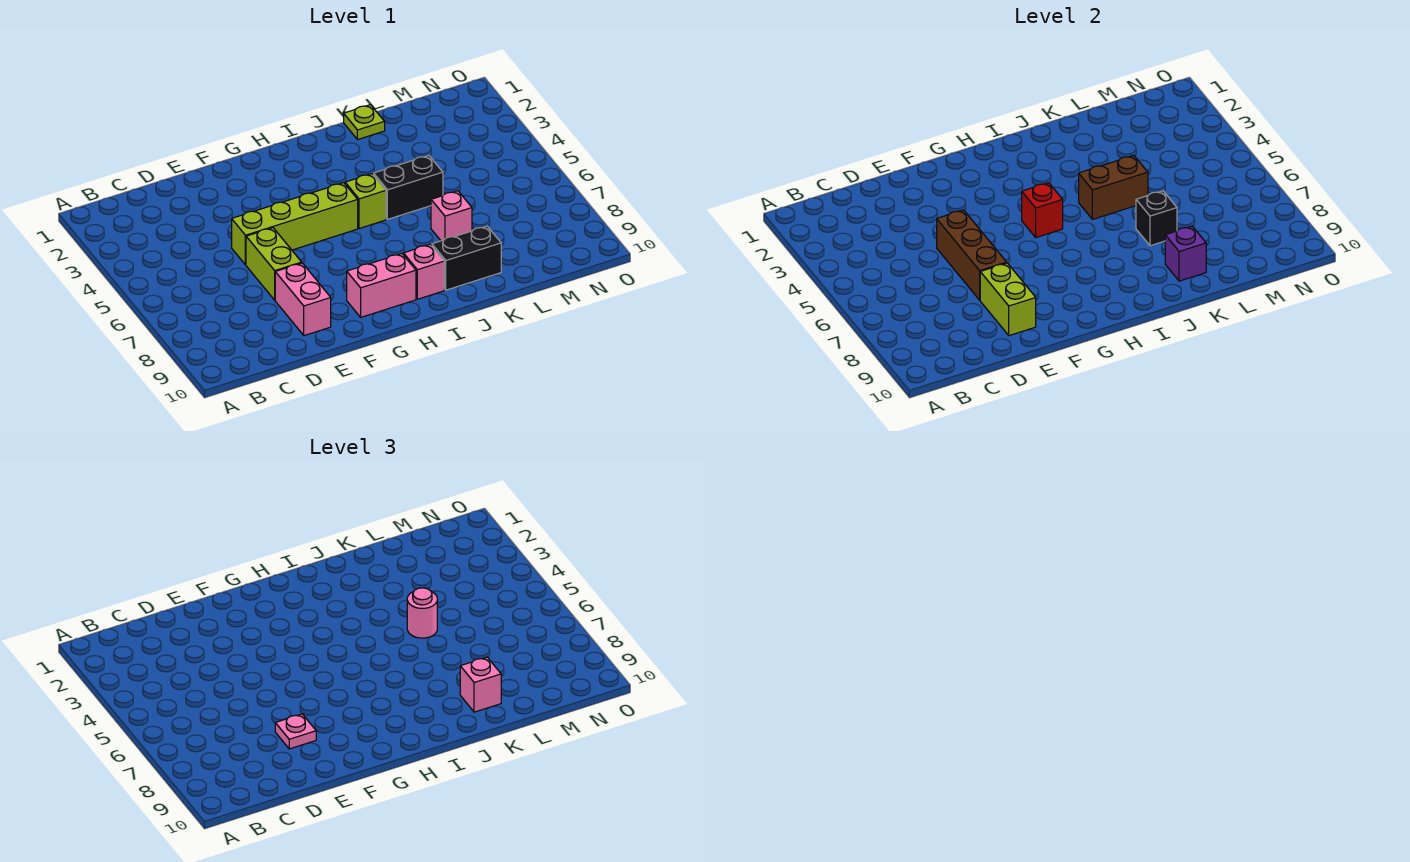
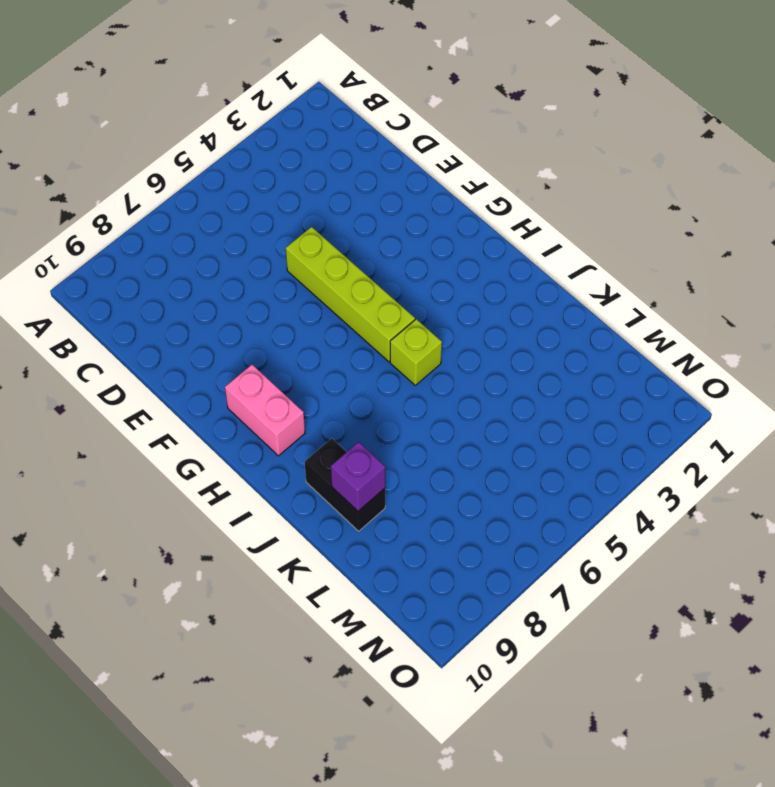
none -> lime 1x2 brick [246,228,302,300]
none -> pink 1x2 brick [275,263,331,336]
none -> pink 1x1 brick [403,244,444,299]

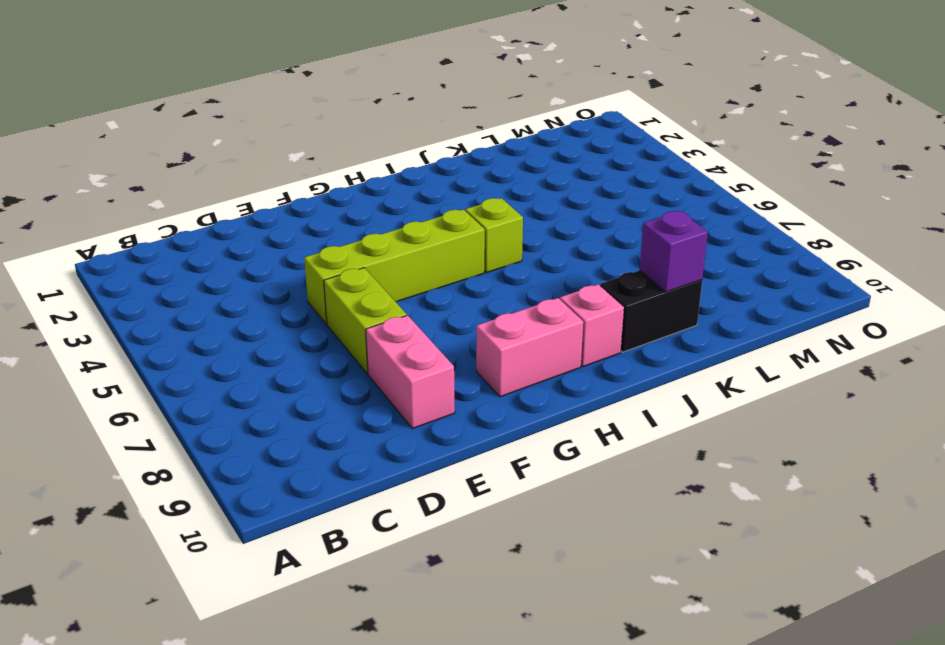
none -> black 1x2 brick [374,155,443,219]
none -> lime 1x1 plate [344,105,385,140]
none -> pink 1x1 brick [431,191,472,241]

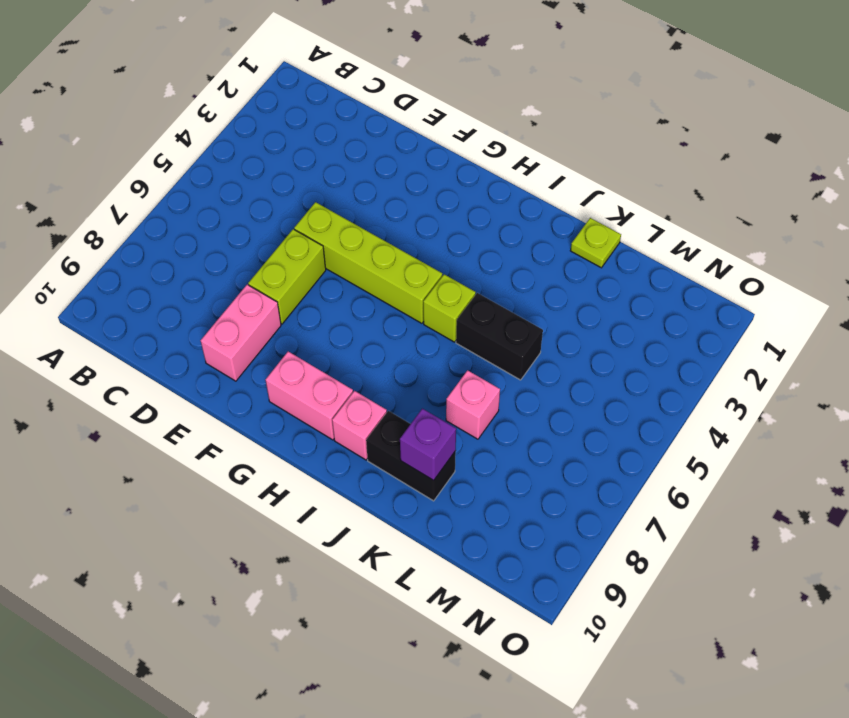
none -> brown 1x3 brick [937,210,1007,300]
none -> lime 1x2 brick [980,263,1036,336]
none -> red 1x1 brick [1022,183,1063,237]

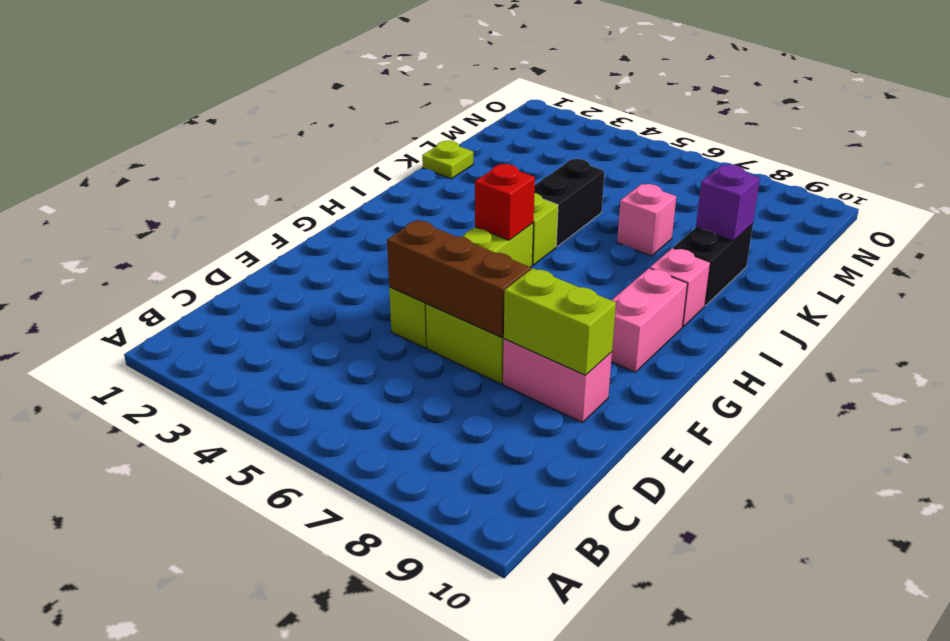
none -> brown 1x2 brick [1079,155,1148,219]
none -> black 1x1 brick [1136,191,1177,246]
none -> pink 1x1 plate [275,714,316,749]

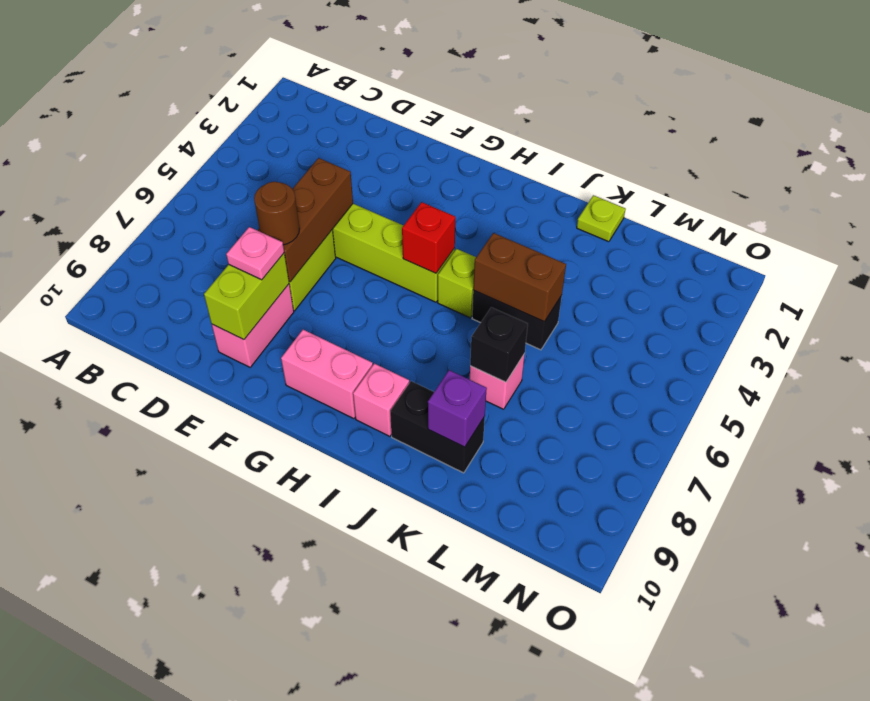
brown 1x1 round brick [254,182,299,245] -> none
none -> pink 1x1 round brick [407,588,437,638]
none -> pink 1x1 brick [460,657,501,712]

